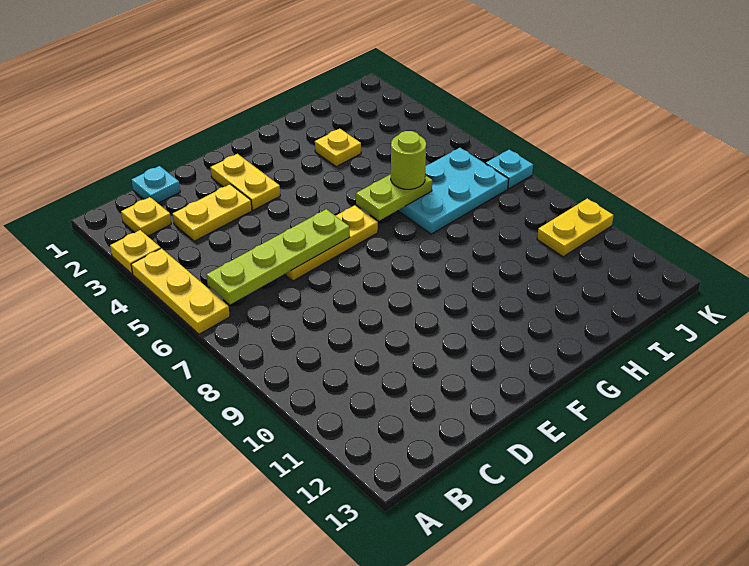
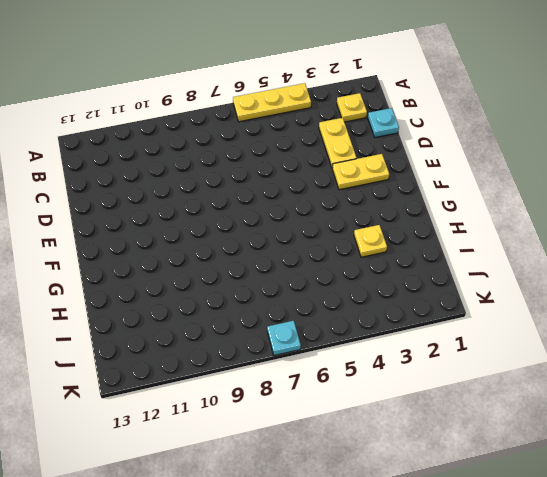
none -> yellow 1x1 plate [110,230,161,274]
none -> yellow 1x3 plate [285,205,378,281]
none -> cyan 2x3 plate [398,148,508,234]

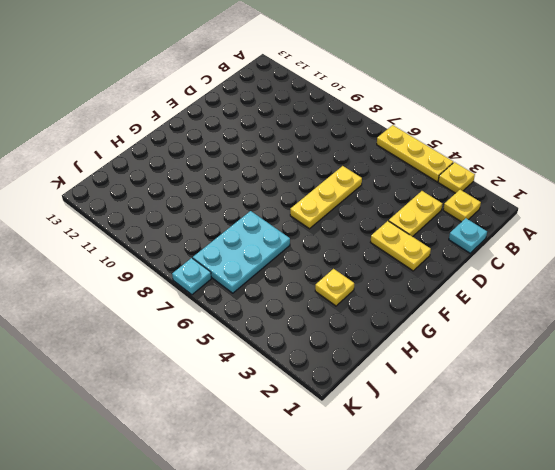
none -> yellow 1x2 plate [537,199,613,257]
none -> lime 1x4 plate [207,209,350,304]
none -> lime 1x2 plate [356,174,432,221]

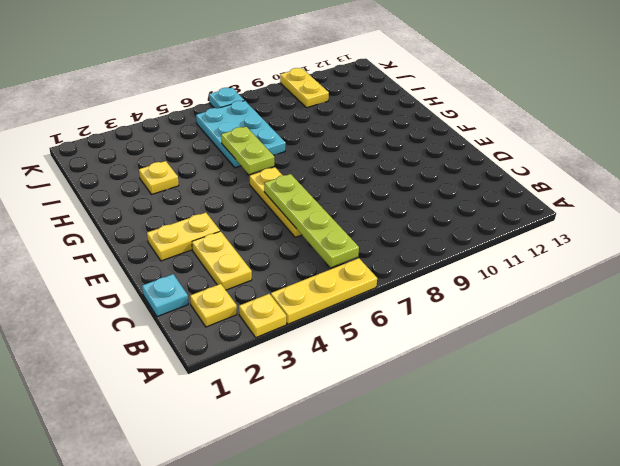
none -> lime 1x1 round brick [391,131,426,189]

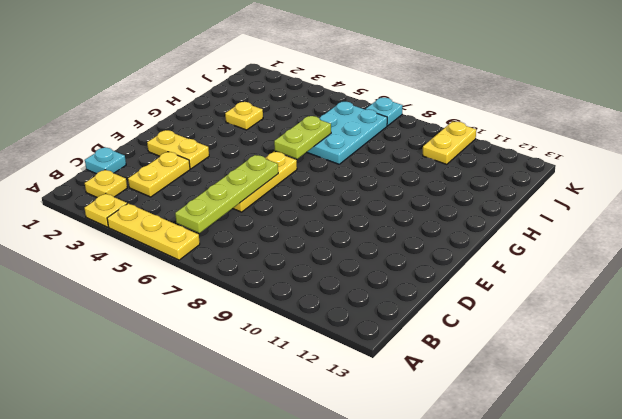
none -> lime 1x1 round brick [391,131,426,189]

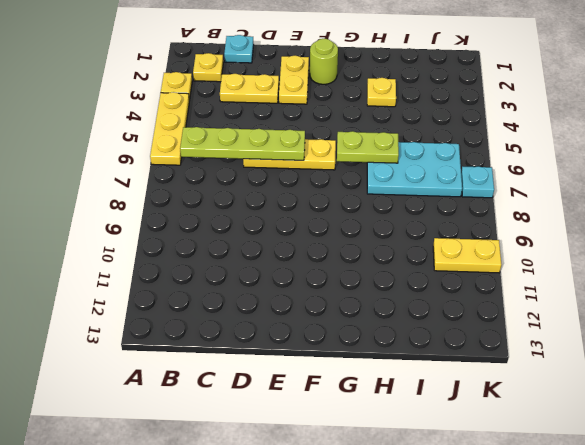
lime 1x1 round brick [310,39,338,84] -> lime 1x1 round brick moved to [391,131,426,189]

